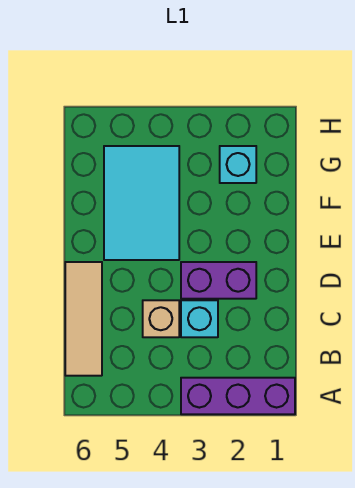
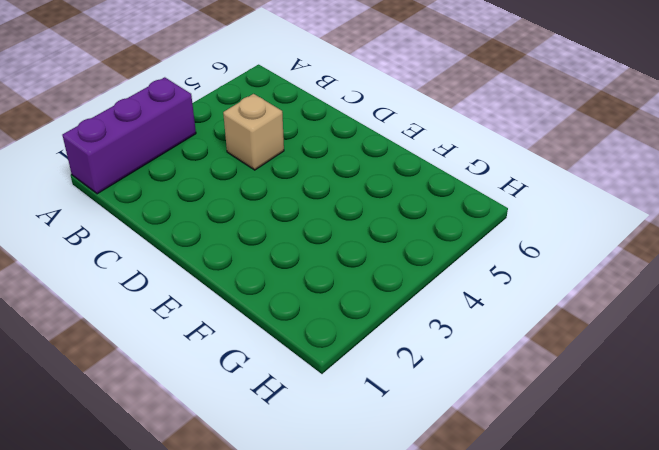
none -> tan 1x3 tile [65,262,102,376]
none -> cyan 1x1 brick [181,300,218,337]

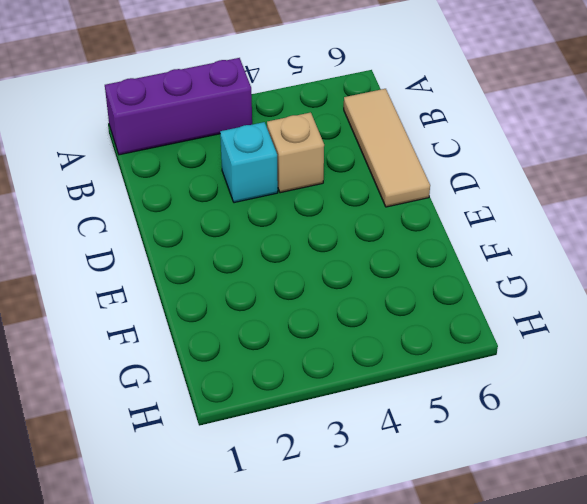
none -> purple 1x2 brick [181,262,256,299]
none -> cyan 2x3 tile [104,146,179,260]

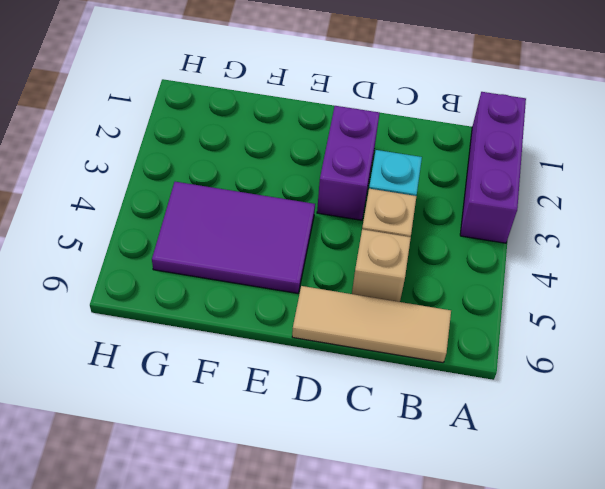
tan 1x1 brick [352,229,411,302] -> none
purple 2x3 tile [152,182,315,293] -> cyan 2x3 tile [104,146,179,260]
none -> cyan 1x1 brick [220,146,256,183]

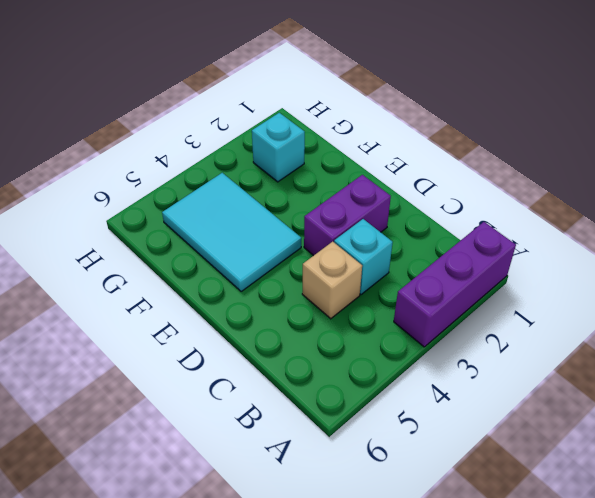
none -> tan 1x3 tile [65,262,102,376]

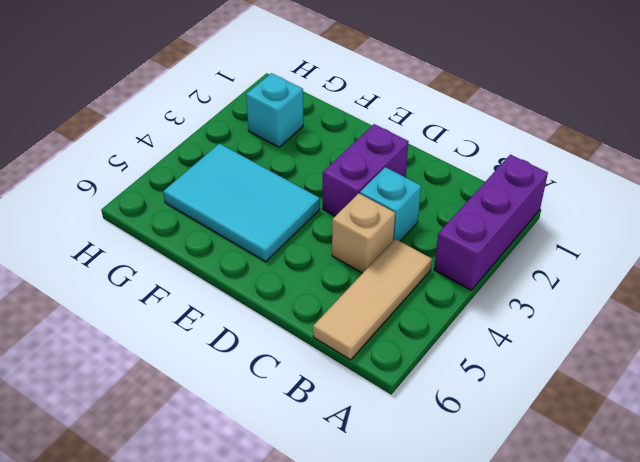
tan 1x3 tile [313,239,432,360] -> tan 1x3 tile turned to [65,262,102,376]

